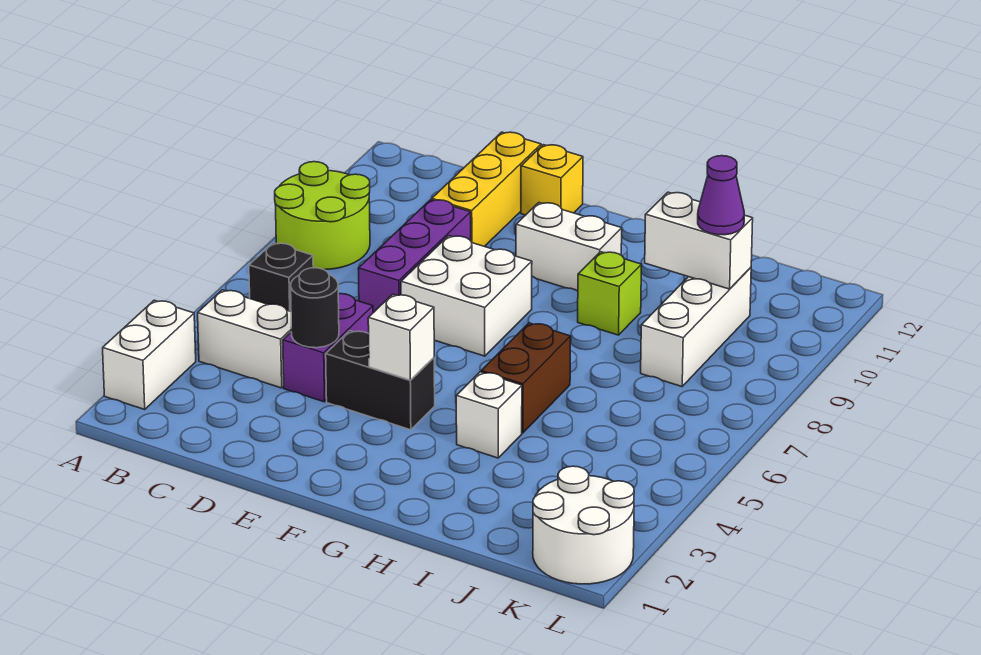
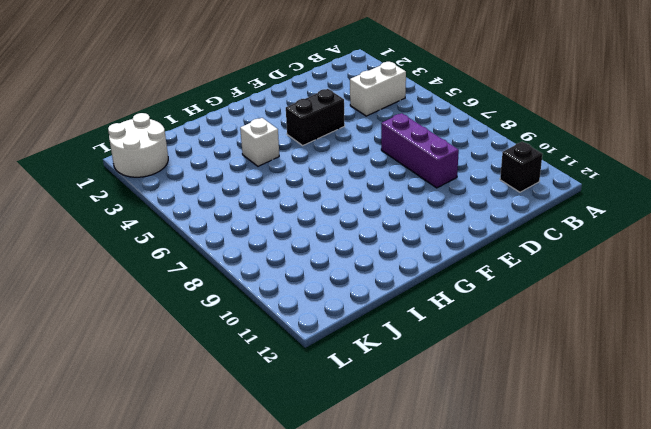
black 1x1 brick [500,142,542,192] -> black 1x1 brick moved to [249,243,313,312]
none -> white 1x2 brick [103,300,196,409]
none -> lime 2x2 round brick [275,162,370,270]
none -> purple 1x2 brick [283,294,373,402]

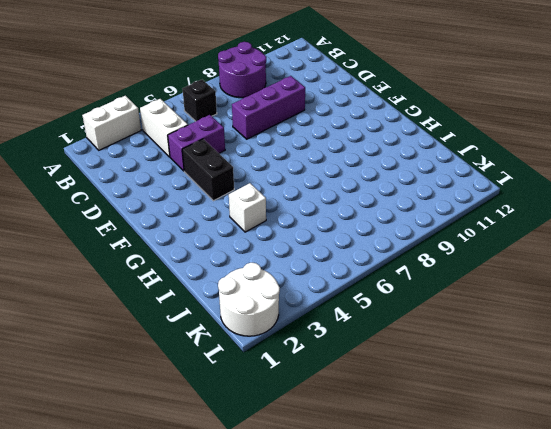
purple 2x2 round brick [218,42,266,98] -> lime 2x2 round brick [275,162,370,270]
none -> yellow 1x3 brick [431,132,541,247]
none -> white 2x2 brick [401,236,532,356]
none -> yellow 1x1 brick [521,145,583,215]

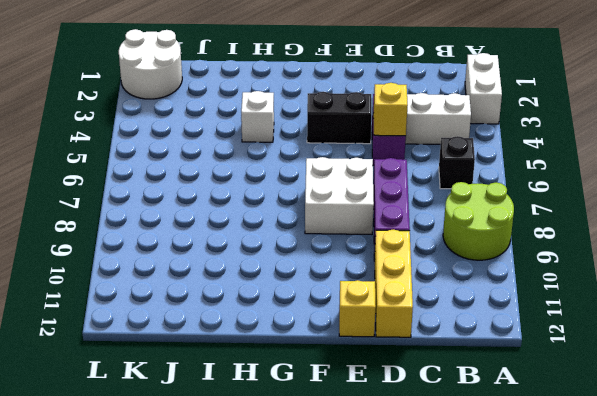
yellow 1x1 brick [373,83,408,136] -> none
none -> white 1x2 brick [516,203,622,291]
none -> brown 1x2 brick [481,323,571,433]
none -> lime 1x1 brick [578,252,641,335]

